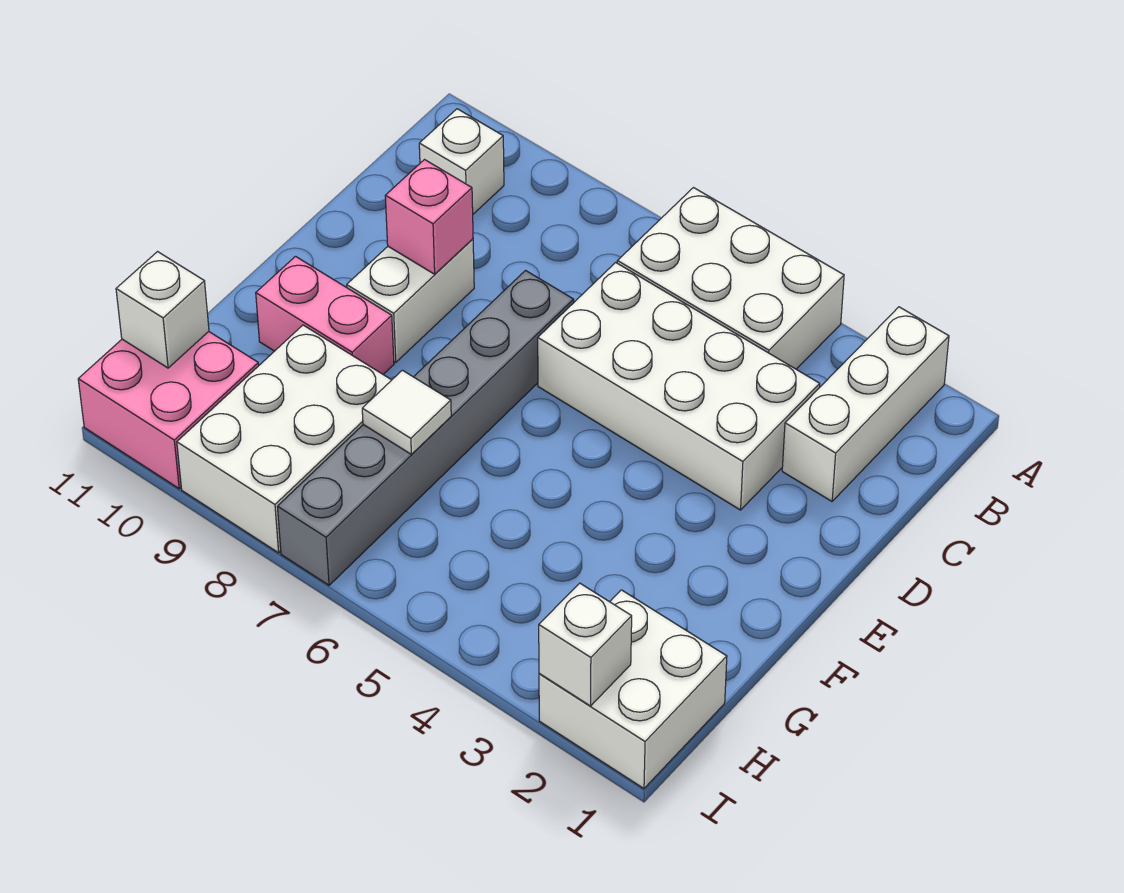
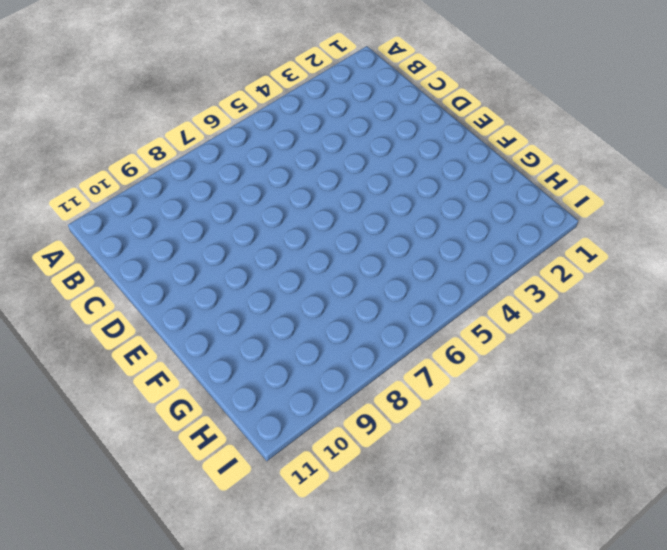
none -> white 1x3 brick [782,307,949,501]
none -> white 2x3 brick [617,188,844,369]
none -> white 1x1 brick [419,109,504,214]

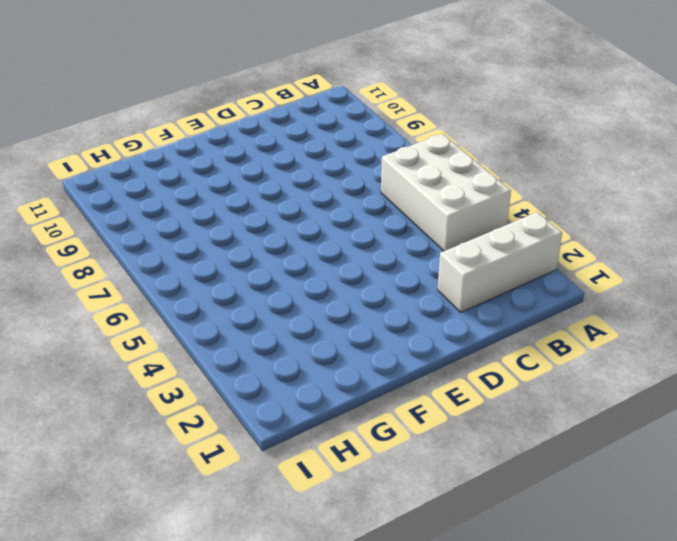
none -> white 1x1 brick [419,109,504,214]
none -> white 2x4 brick [538,262,820,510]
none -> grey 1x6 brick [277,271,574,585]

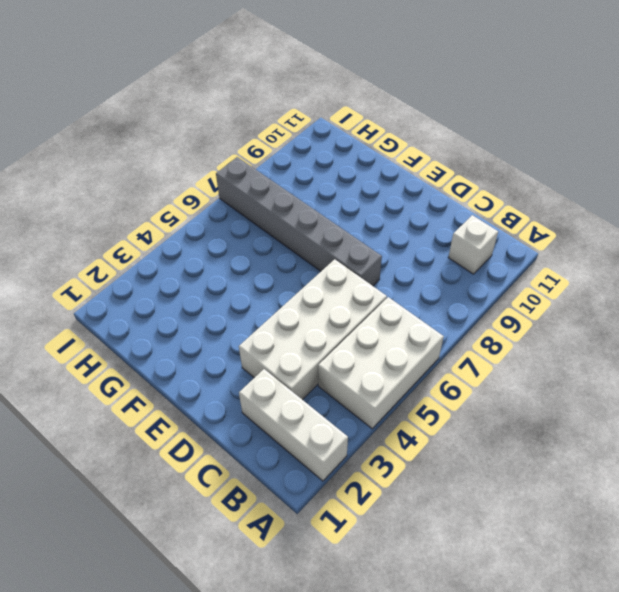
none -> white 1x2 brick [347,239,474,362]
none -> pink 1x2 brick [256,257,394,374]
none -> white 2x3 brick [177,325,391,553]

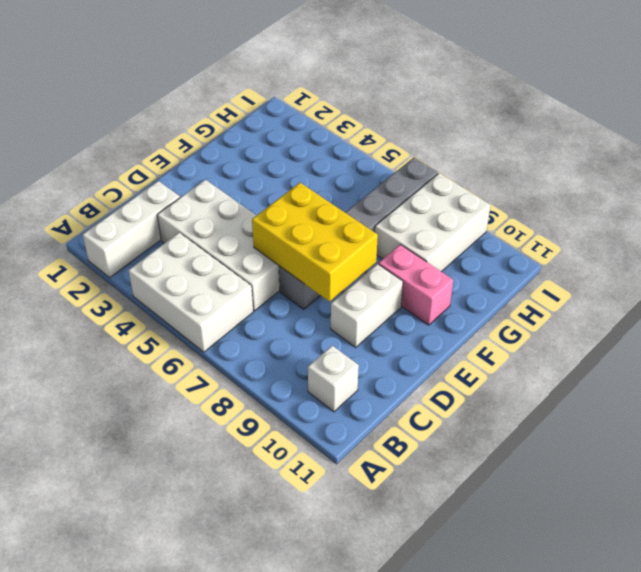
yellow 2x3 brick [252,183,378,302] -> none
none -> white 2x2 brick [539,590,727,789]
none -> pink 2x2 brick [78,332,259,489]
none -> pink 1x1 brick [385,160,473,274]

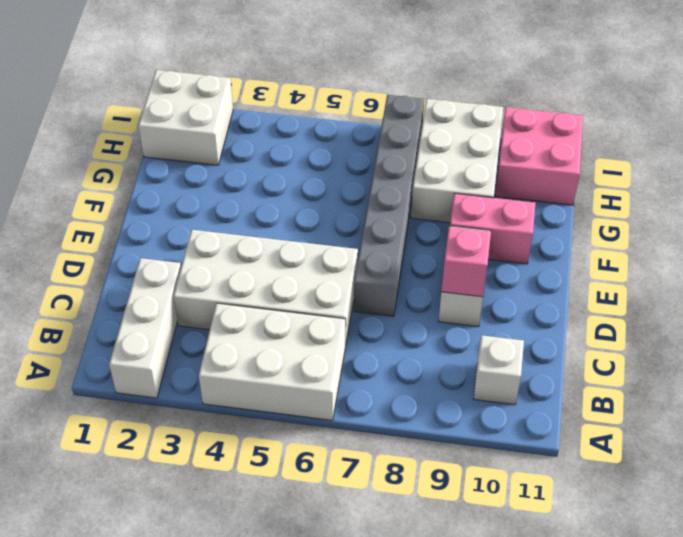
none -> white 1x1 tile [362,370,451,454]
none -> white 1x1 brick [116,252,209,368]
none -> white 1x1 brick [539,583,632,706]

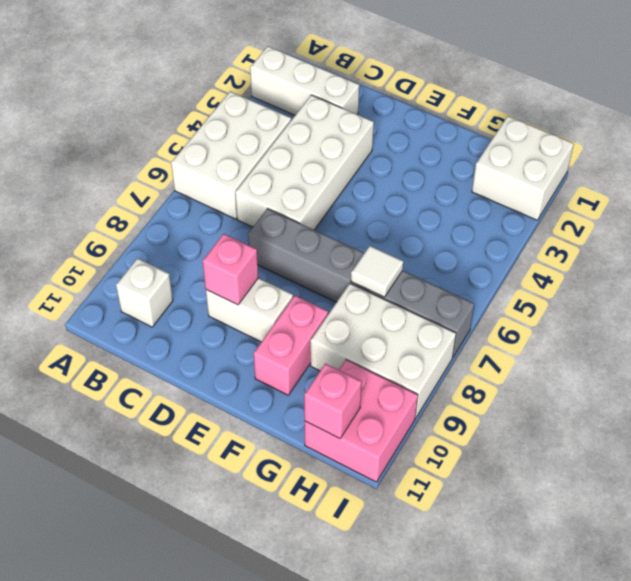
pink 1x1 brick [304,364,362,439] -> white 1x1 brick [116,252,209,368]
none -> white 1x1 brick [539,583,632,706]

